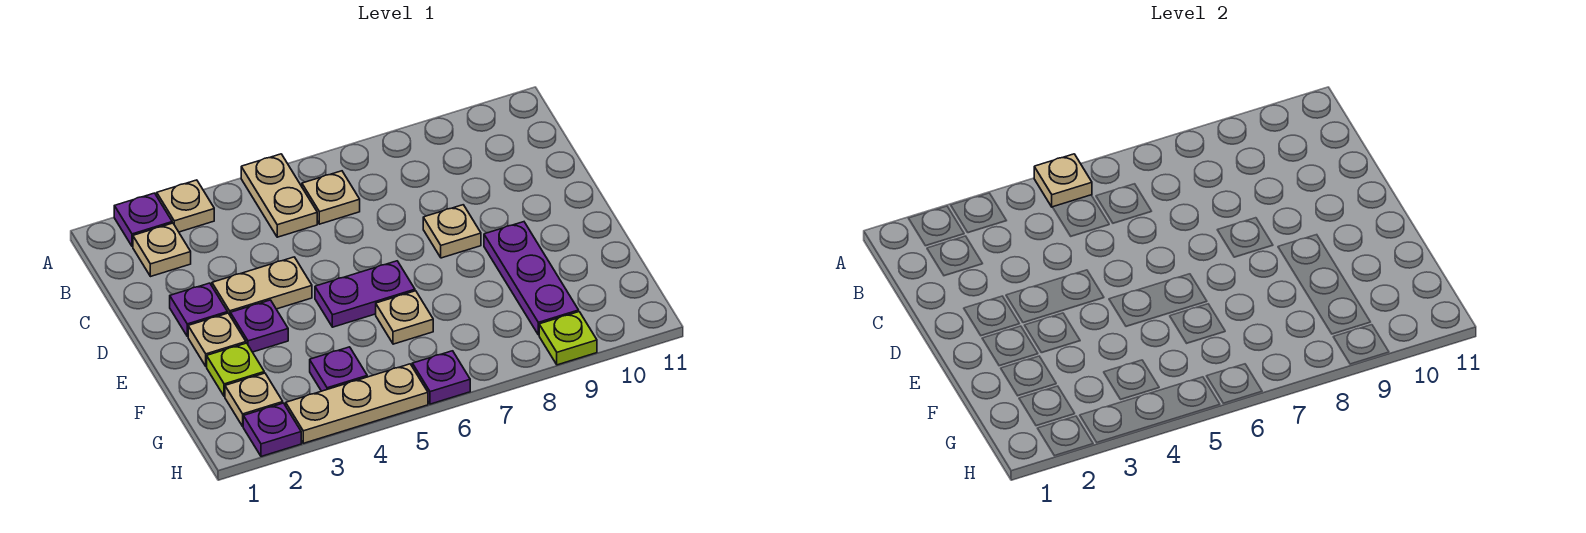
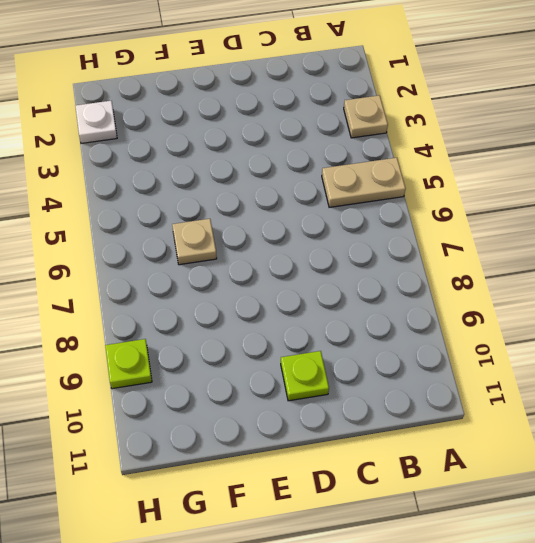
lime 1x1 plate [281,351,329,401] -> lime 1x1 plate moved to [207,343,264,397]
white 1x1 plate [75,101,117,143] -> purple 1x1 plate [243,403,301,456]
none -> purple 1x1 plate [114,193,172,247]
none -> tan 1x1 plate [133,223,191,277]
none -> tan 1x1 plate [302,171,360,224]

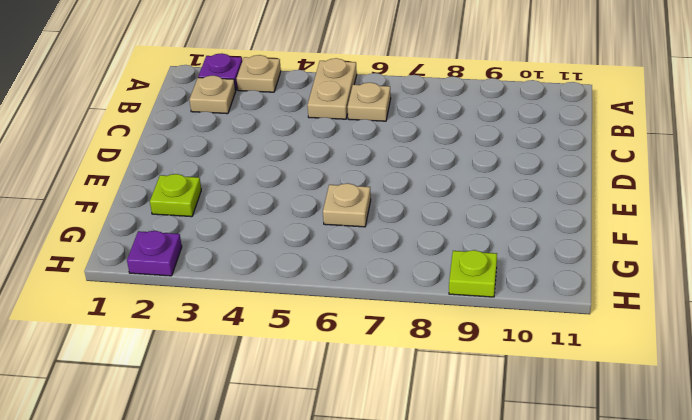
none -> purple 1x1 plate [170,283,228,336]
none -> tan 1x2 plate [212,257,312,315]
none -> tan 1x1 plate [423,205,481,258]

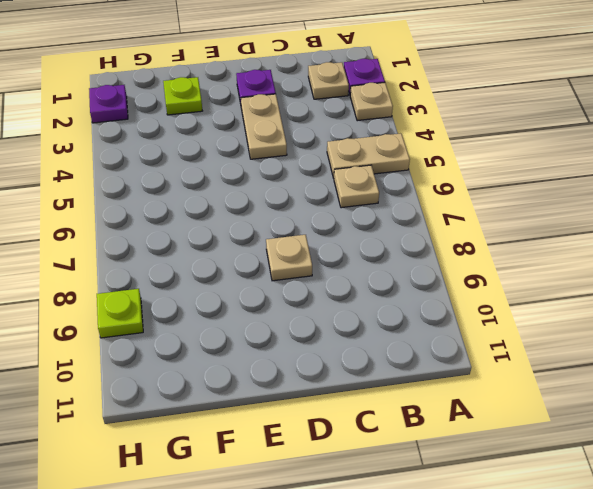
none -> tan 1x1 plate [188,313,246,366]
none -> purple 1x1 plate [230,300,288,352]
none -> purple 1x2 plate [315,261,415,327]

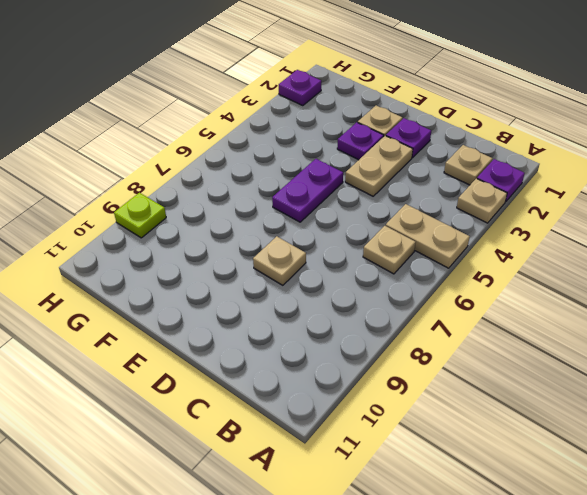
none -> purple 1x3 plate [484,222,579,335]
none -> lime 1x1 plate [207,343,264,397]
none -> tan 1x1 plate [376,291,433,344]

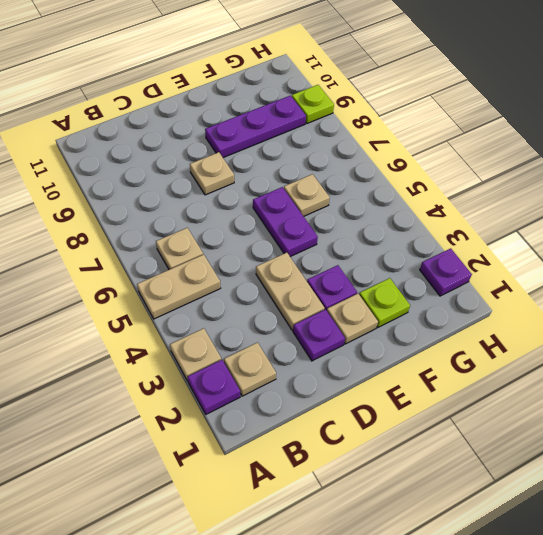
none -> tan 1x1 plate [225,373,283,426]
none -> purple 1x1 plate [310,347,367,391]
none -> tan 1x3 plate [286,364,428,443]

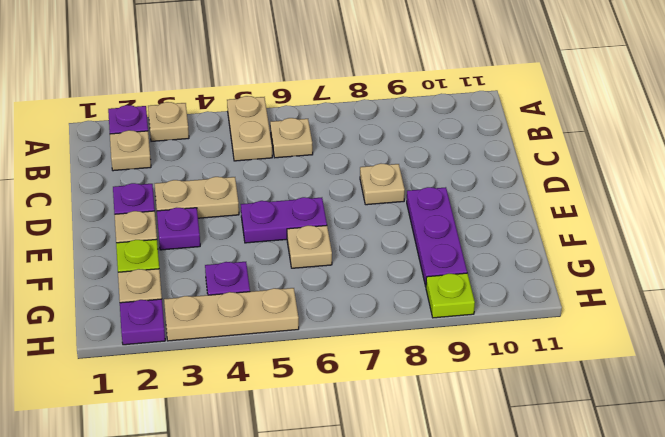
none -> purple 1x1 plate [412,351,470,404]
none -> tan 1x1 plate [1034,154,1092,207]

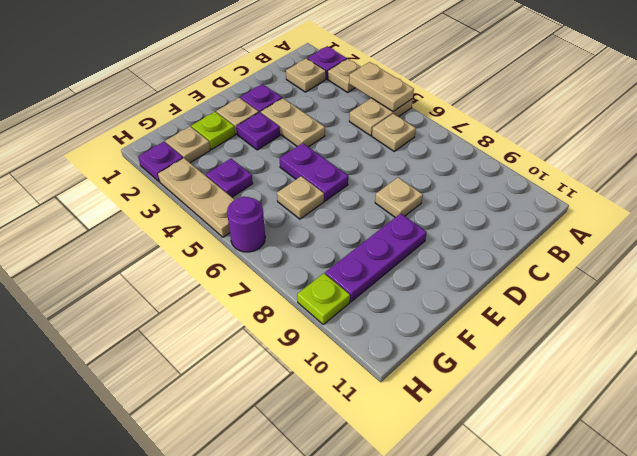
tan 1x2 plate [349,62,414,112] -> tan 1x1 plate [1034,154,1092,207]
purple 1x1 round brick [227,197,265,252] -> purple 1x1 plate [412,351,470,404]

